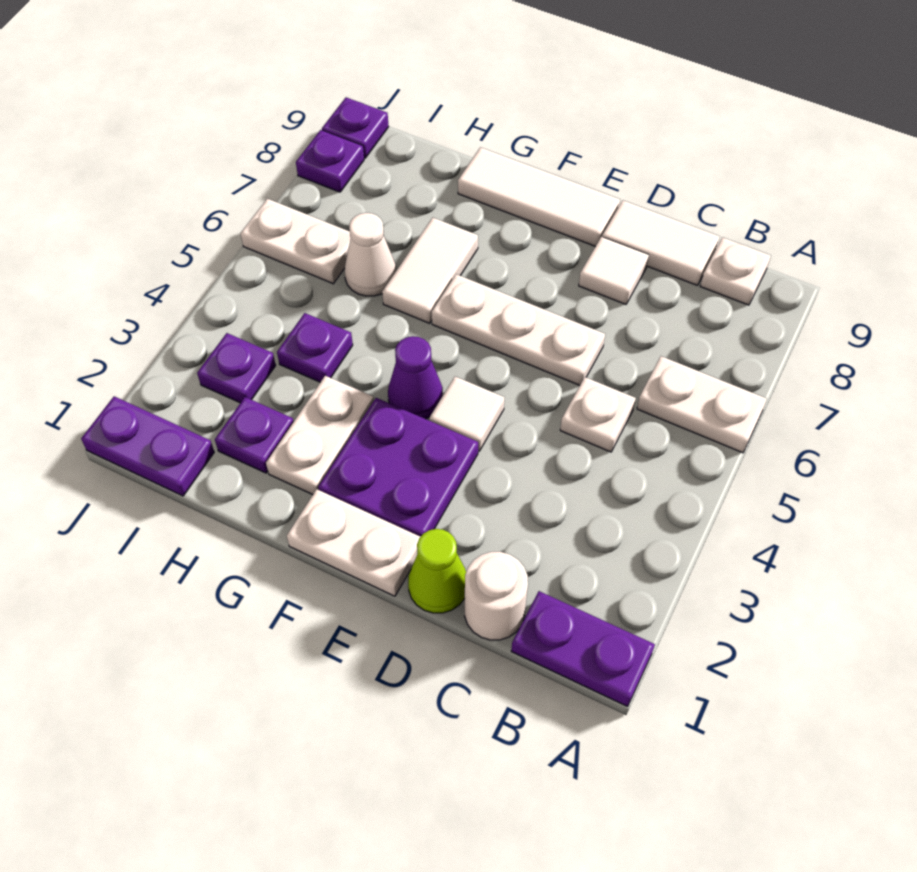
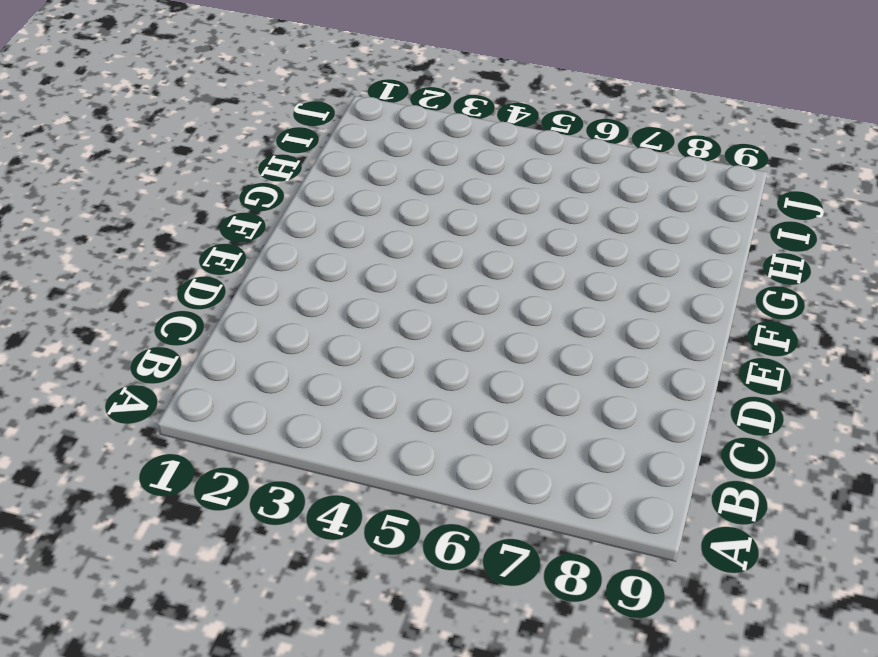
none -> purple 1x2 plate [511,591,655,707]
none -> white 1x2 plate [637,356,767,453]
none -> white 1x1 plate [700,237,771,305]

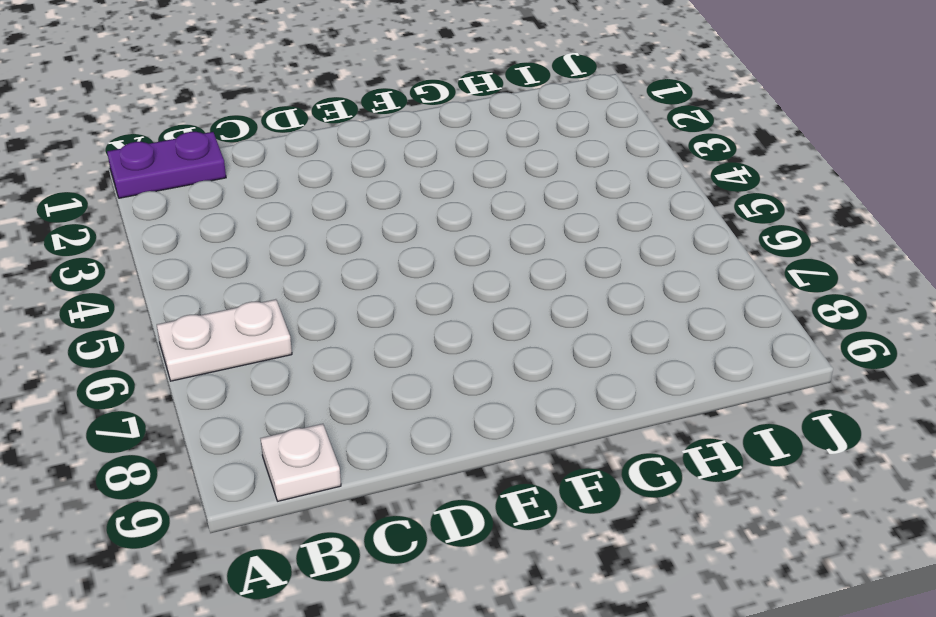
none -> white 1x1 round brick [465,552,528,640]
none -> white 1x1 plate [560,377,636,452]
none -> white 1x2 tile [602,200,720,285]

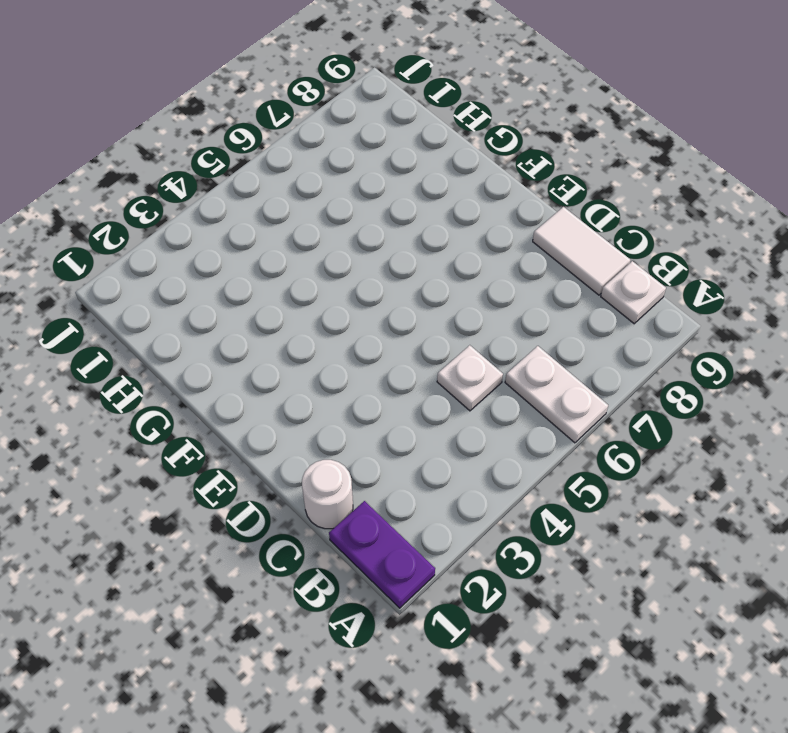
none -> lime 1x1 cone [408,529,466,613]
none -> white 1x3 plate [432,274,605,385]
none -> white 1x1 tile [579,237,649,304]

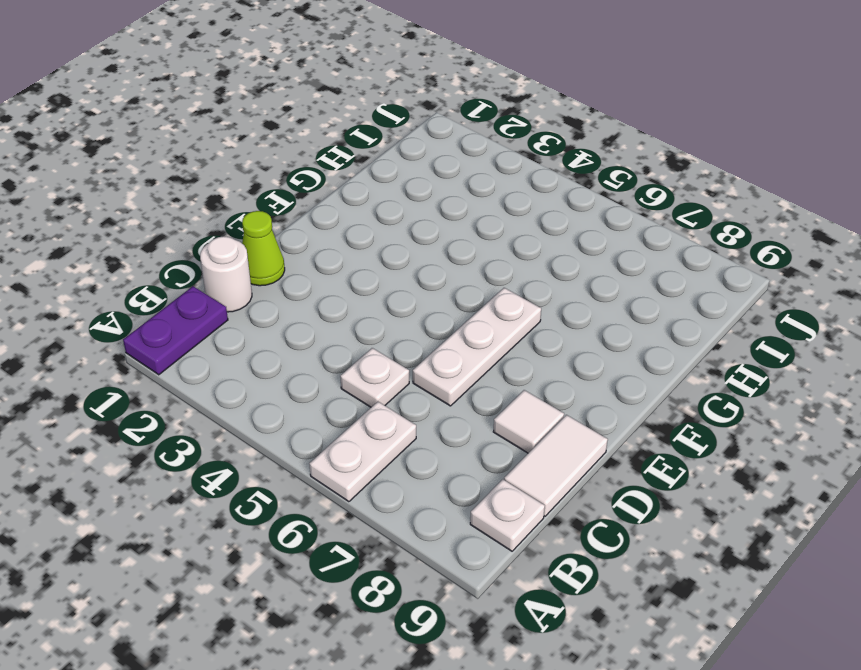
none -> white 1x2 plate [287,489,420,596]
none -> purple 2x2 plate [318,398,478,537]
none -> white 1x1 tile [429,376,505,451]

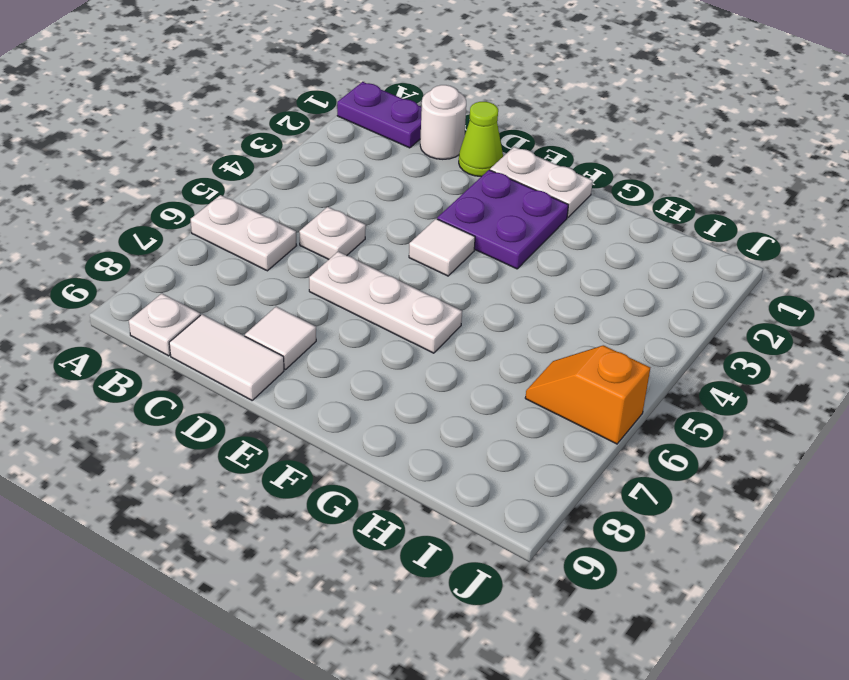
orange 1x2 slope [525,345,650,444] -> white 1x2 plate [241,199,351,284]
none -> white 1x3 tile [458,147,620,246]
none -> purple 1x1 cone [388,336,443,419]
none -> white 1x2 plate [266,376,374,495]

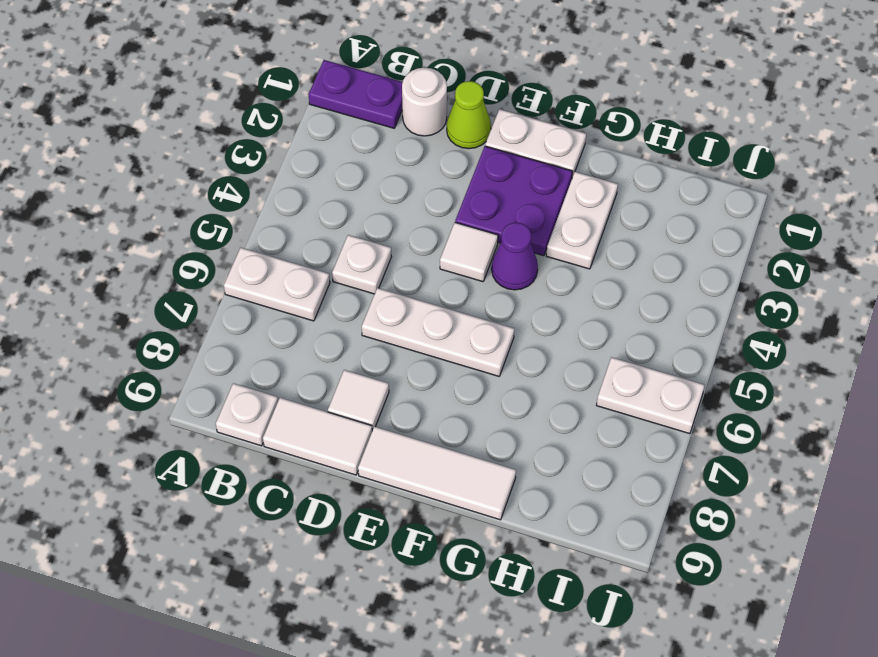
none -> white 1x2 tile [382,218,478,323]
none -> purple 1x1 plate [215,397,294,473]
none -> purple 1x1 plate [277,313,353,382]

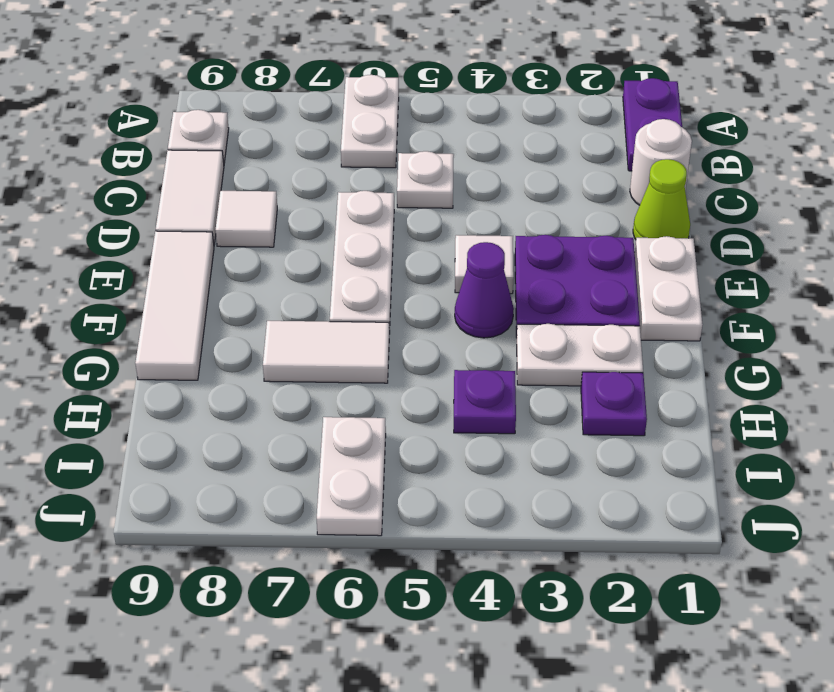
none -> white 1x1 cone [345,213,396,296]
none -> purple 1x2 plate [81,396,214,496]
none -> purple 1x1 plate [197,333,276,403]

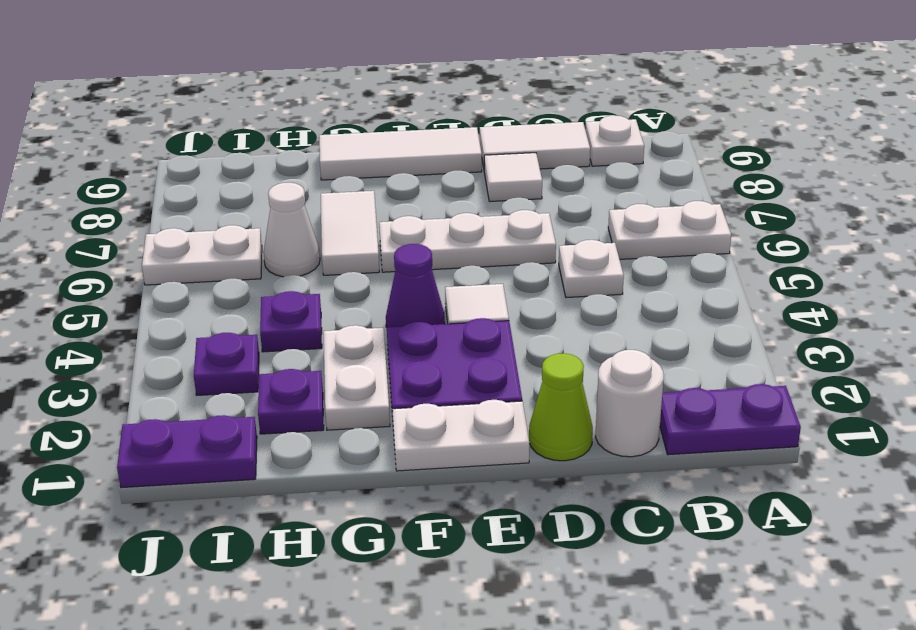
none -> purple 1x1 plate [296,130,364,192]
none -> purple 1x1 plate [322,97,389,158]

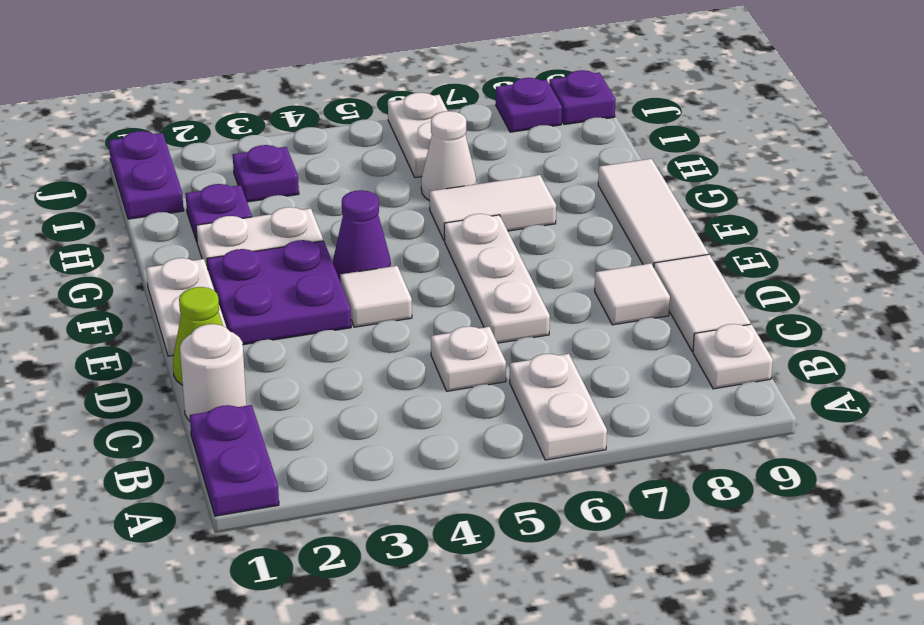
none -> purple 1x1 plate [277,313,353,382]

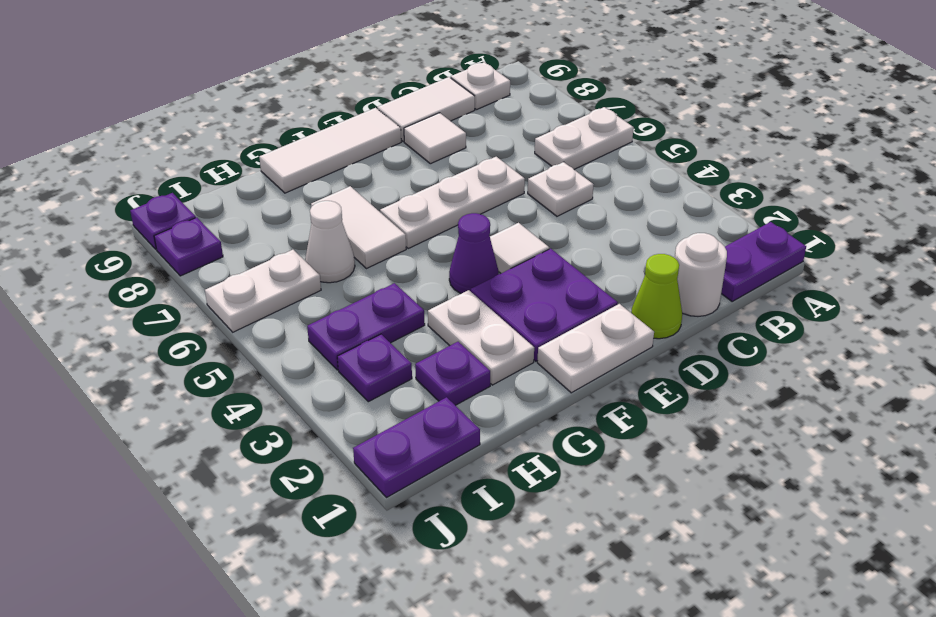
purple 1x2 plate [307,283,425,370] -> purple 1x1 plate [277,313,353,382]

